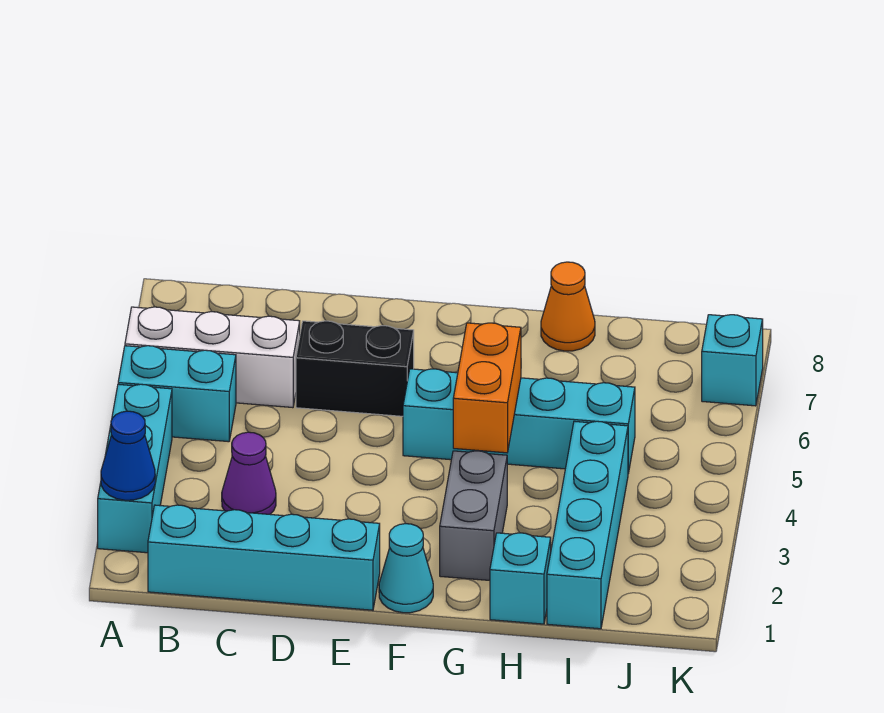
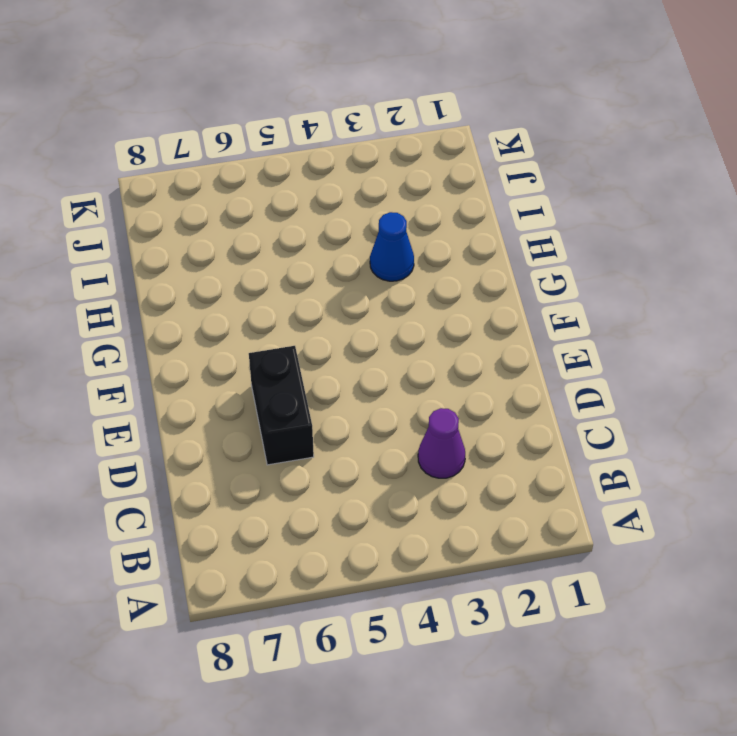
blue 1x1 cone [370,212,414,281] -> blue 1x1 cone moved to [101,411,155,500]
none -> cyan 1x3 brick [98,384,172,553]
none -> cyan 1x2 brick [118,346,236,442]
none -> white 1x3 brick [125,307,300,408]

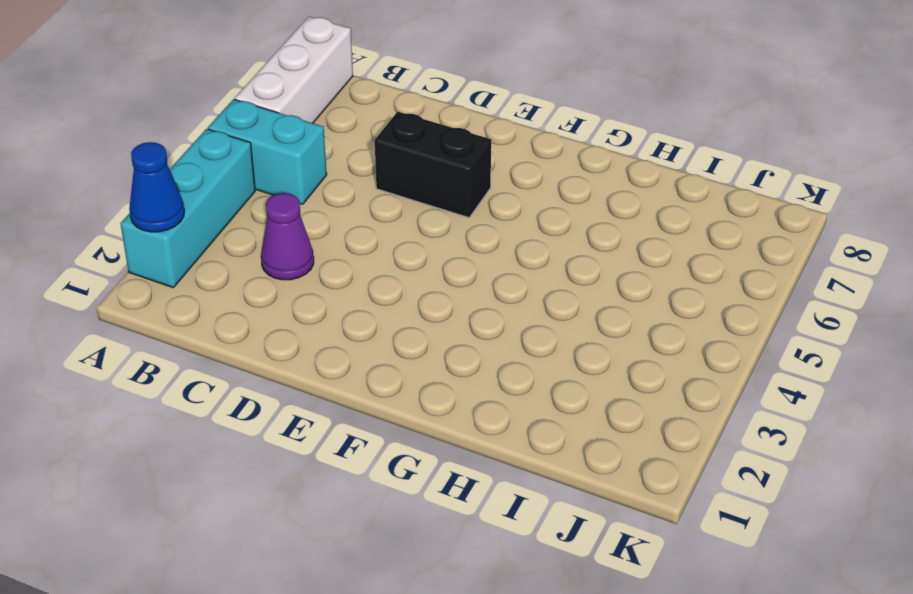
white 1x3 brick [235,17,353,123] -> white 1x3 brick turned to [125,307,300,408]
none -> cyan 1x4 brick [148,505,380,610]
none -> cyan 1x1 cone [379,524,433,613]
none -> cyan 1x4 brick [403,369,635,473]

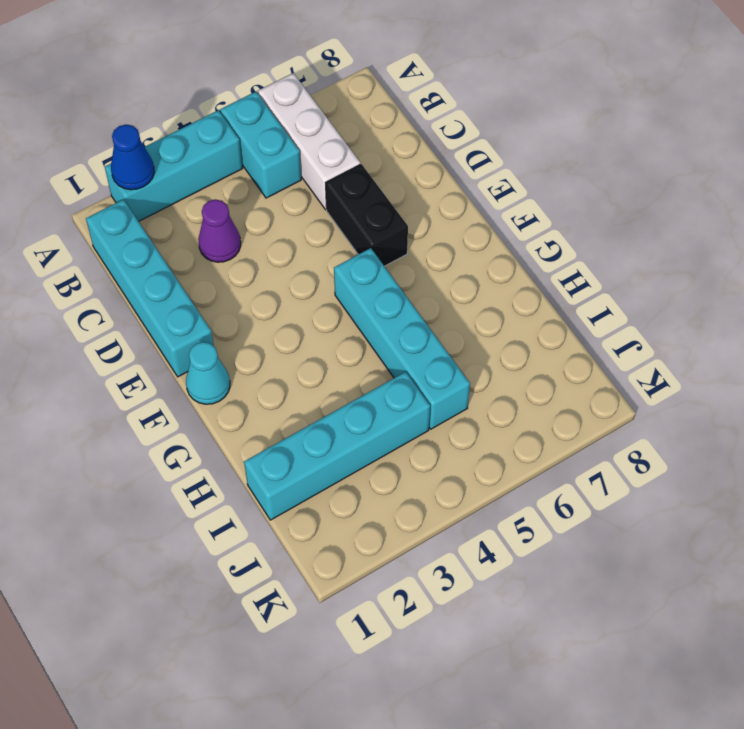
none -> grey 1x2 brick [440,451,507,580]
none -> cyan 1x1 brick [490,533,551,624]
none -> orange 1x1 cone [541,262,595,351]

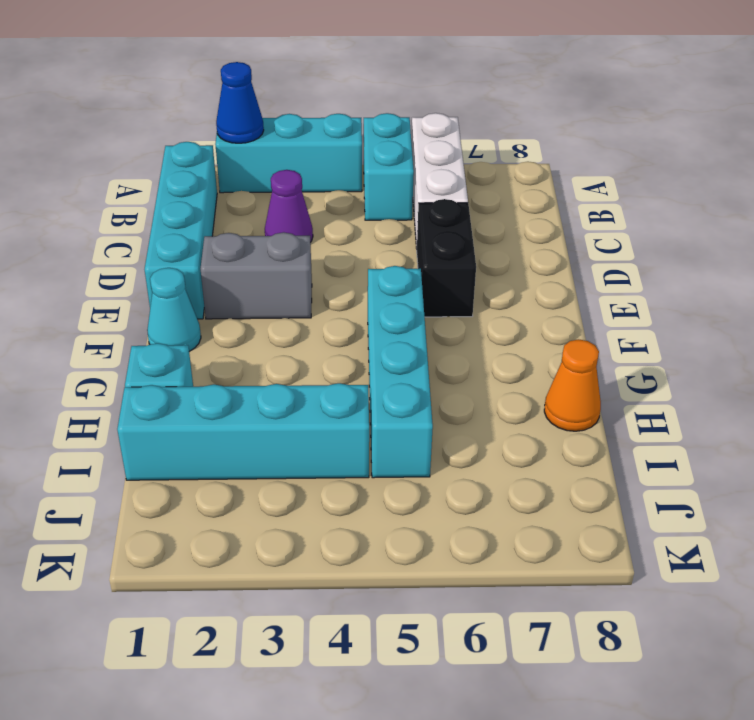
grey 1x2 brick [201,232,312,319] -> grey 1x2 brick moved to [440,451,507,580]
none -> cyan 1x1 brick [702,315,763,406]
none -> orange 1x2 brick [453,323,521,453]

